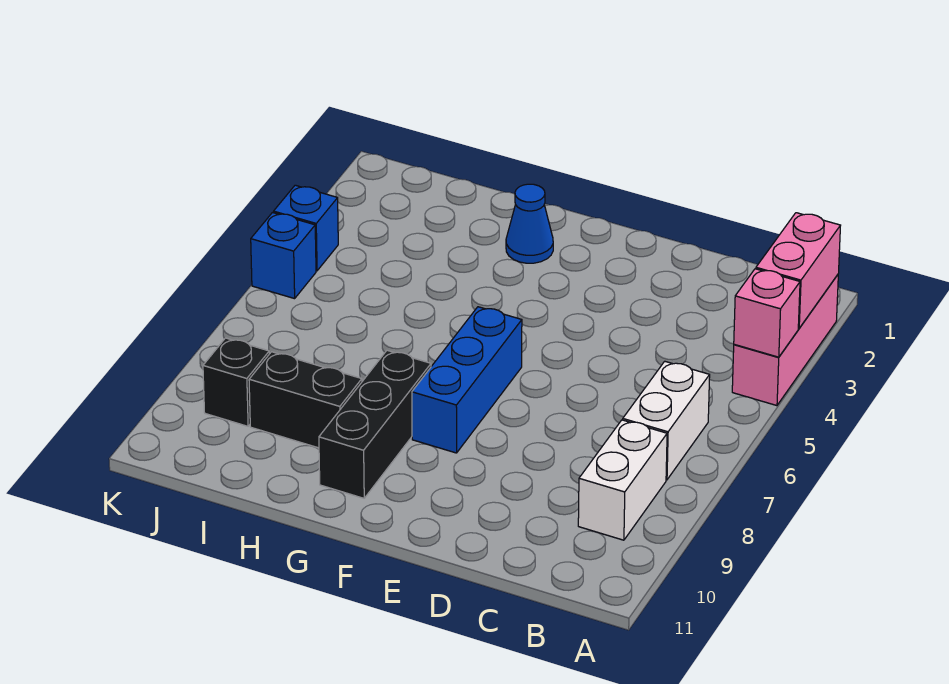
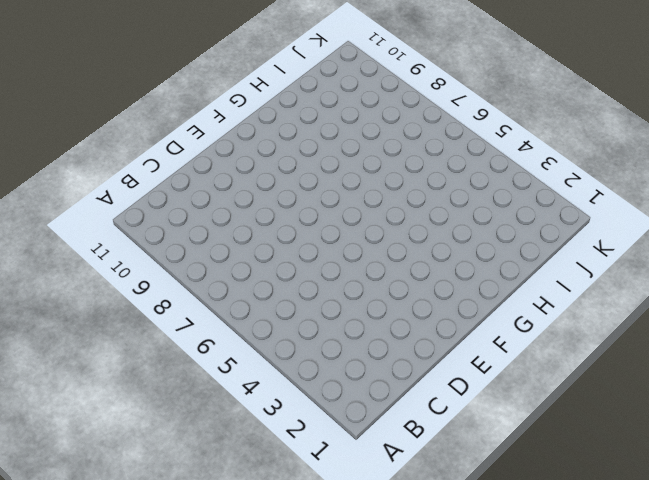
none -> pink 1x3 brick [732,275,838,406]
none -> white 1x2 brick [623,361,710,480]
none -> white 1x2 brick [578,420,667,540]

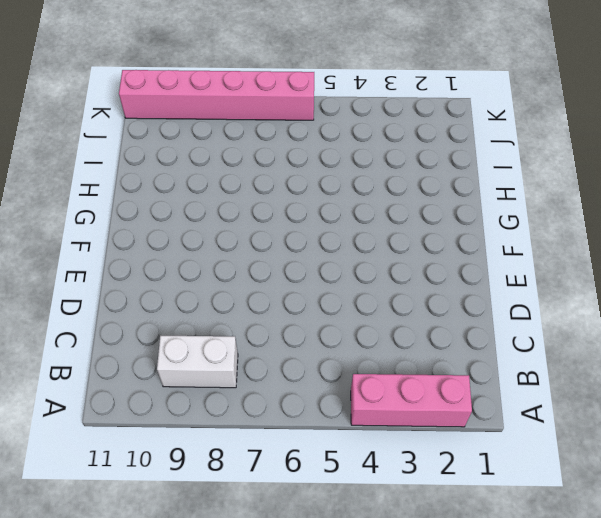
pink 1x6 brick [119,70,314,120] -> none
none -> white 1x2 brick [623,361,710,480]
none -> blue 1x3 brick [412,307,522,453]
none -> blue 1x1 cone [506,184,553,263]

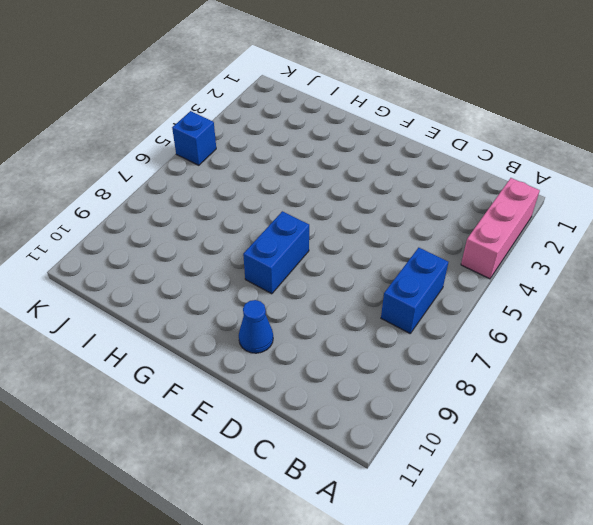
blue 1x2 brick [381,248,448,333] -> white 1x2 brick [623,361,710,480]
blue 1x1 cone [239,300,273,353] -> blue 1x1 cone moved to [506,184,553,263]
blue 1x2 brick [243,211,309,294] -> blue 1x3 brick [412,307,522,453]
none -> white 1x2 brick [578,420,667,540]
none -> black 1x3 brick [319,350,431,498]
none -> black 1x2 brick [249,352,362,448]

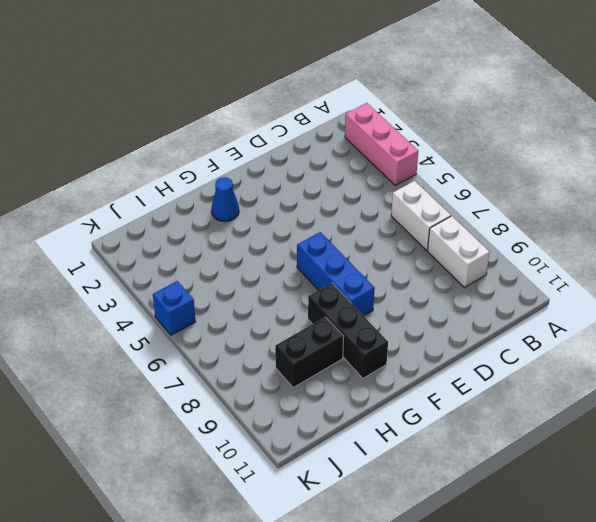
none -> black 1x1 brick [203,338,269,426]
none -> blue 1x1 brick [274,185,338,271]
none -> pink 1x2 brick [756,213,841,328]

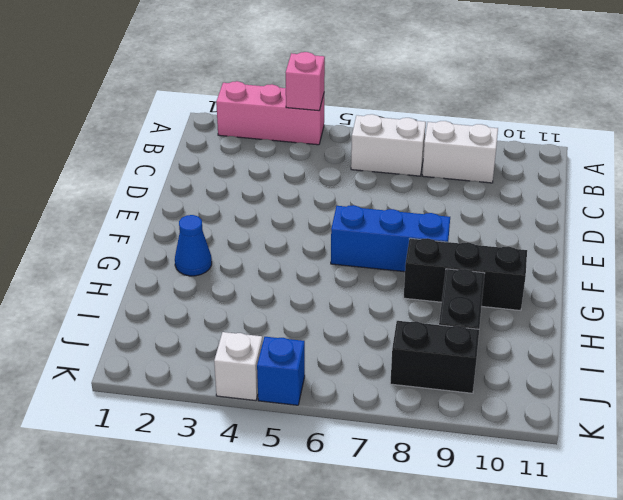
black 1x2 brick [390,321,479,393] -> black 1x1 brick [203,338,269,426]
white 1x1 brick [214,332,263,401] -> blue 1x1 brick [274,185,338,271]
none -> pink 1x2 brick [756,213,841,328]

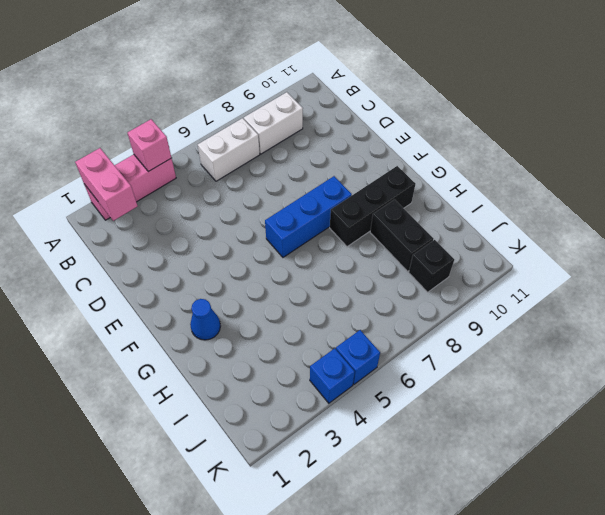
pink 1x2 brick [75,148,137,221] -> pink 1x2 brick turned to [756,213,841,328]

